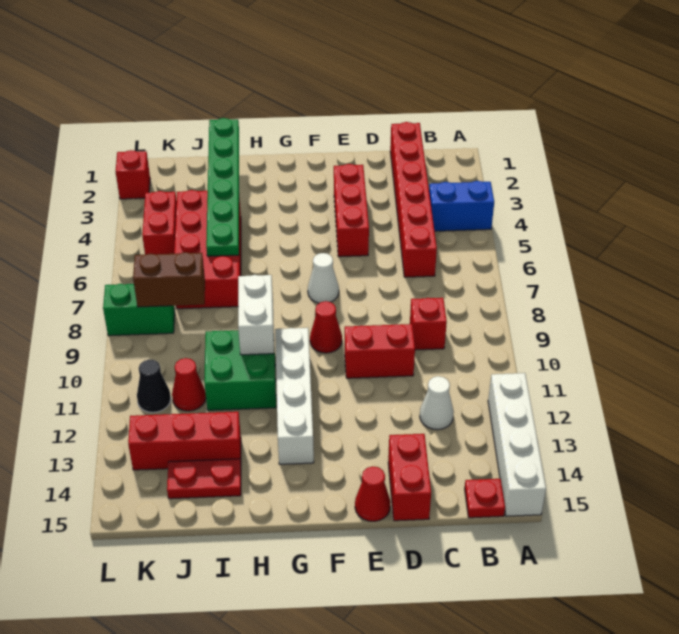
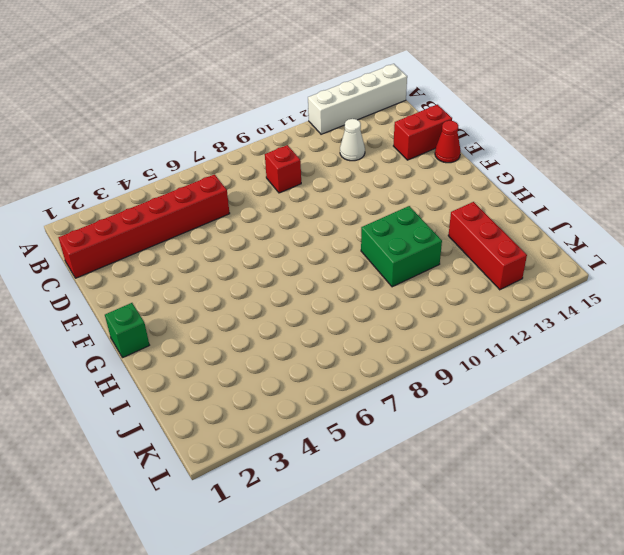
green 1x1 brick [105,303,149,358] -> none
none -> blue 1x2 brick [429,181,494,231]
none -> red 1x1 plate [465,479,505,518]
none -> red 1x2 brick [345,324,415,378]

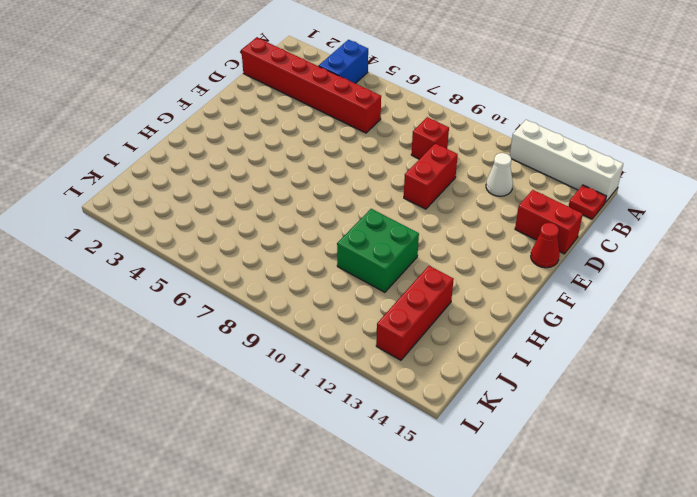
none -> red 1x3 brick [334,164,369,257]
none -> white 1x1 cone [308,253,339,303]
none -> red 1x1 cone [310,301,342,353]

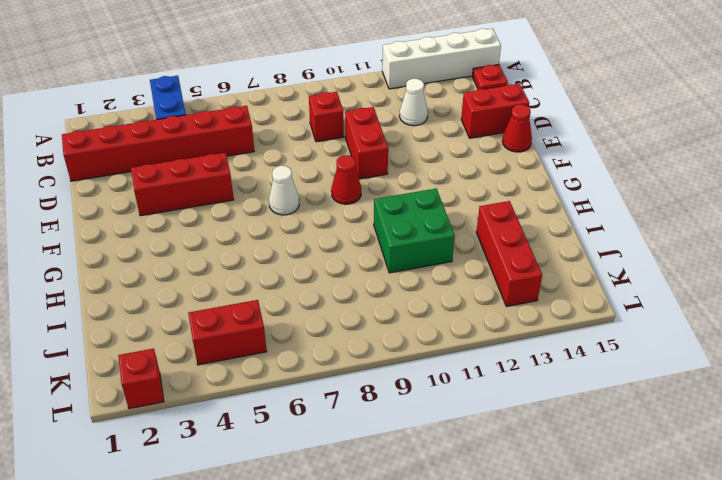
none -> white 1x4 brick [275,328,314,464]
none -> red 2x4 brick [174,190,241,309]
none -> red 1x2 plate [167,459,241,499]

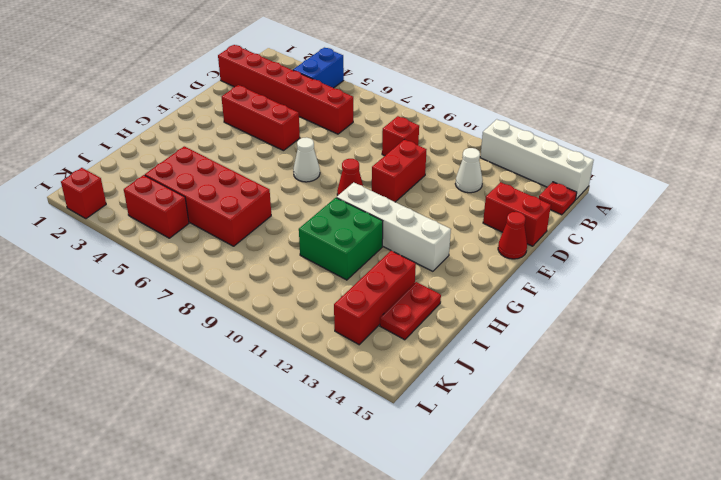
none -> red 1x1 cone [172,358,206,411]
none -> green 1x2 brick [103,284,175,336]
none -> black 1x1 cone [137,359,171,412]

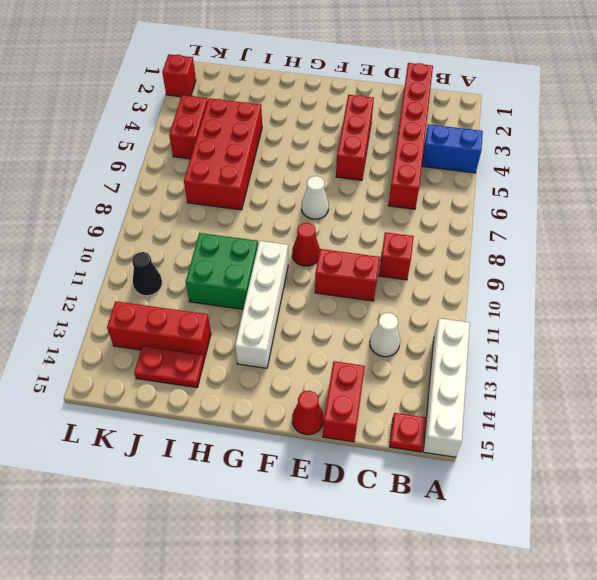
none -> red 1x1 cone [172,358,206,411]
none -> green 1x2 brick [103,284,175,336]
none -> white 1x2 brick [238,275,274,355]

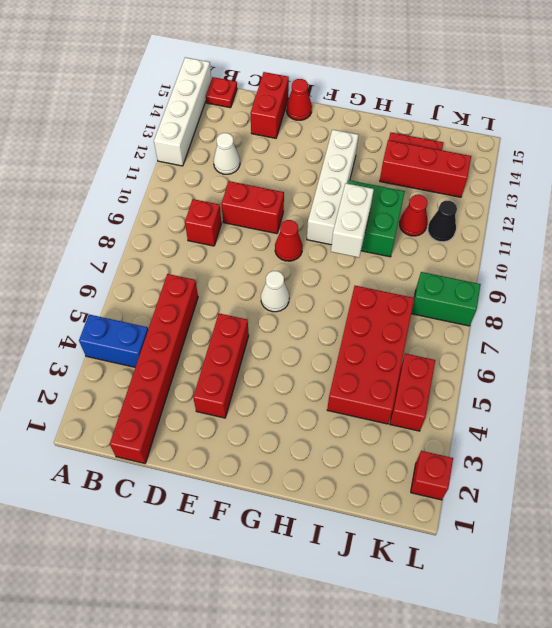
none -> green 1x6 plate [206,118,239,256]
none -> brown 1x2 brick [133,252,205,307]

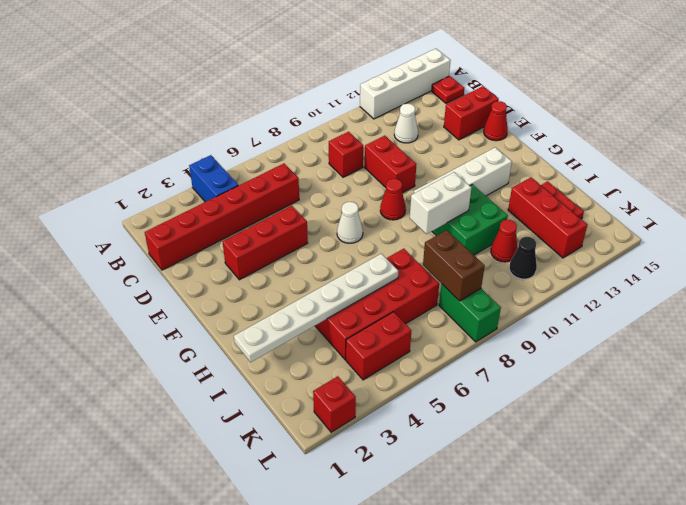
white 1x6 plate [234,254,398,362] -> green 1x6 plate [206,118,239,256]

